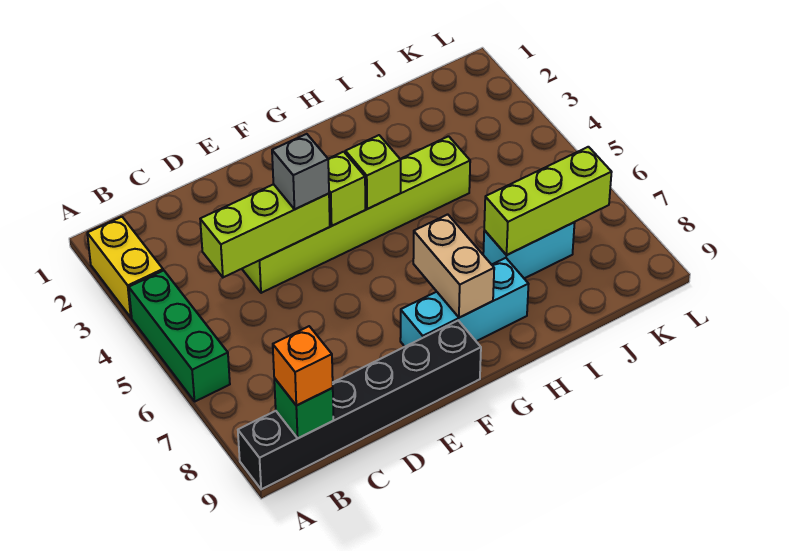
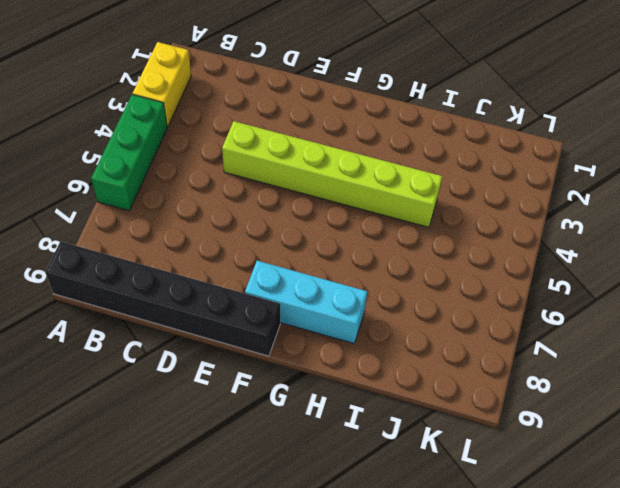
none -> cyan 1x2 brick [483,222,575,278]
none -> green 1x1 brick [274,378,334,438]
none -> lime 1x3 brick [200,184,330,277]

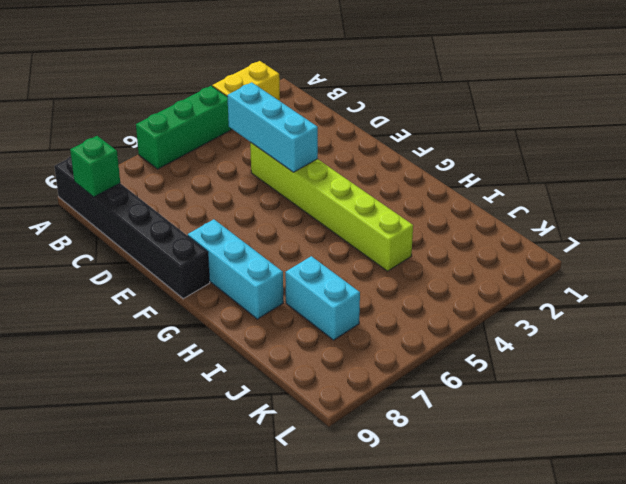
cyan 1x3 brick [227,82,318,172] -> lime 1x3 brick [200,184,330,277]
none -> lime 1x1 brick [328,152,365,226]
none -> lime 1x1 brick [345,135,401,209]
none -> tan 1x2 brick [413,214,494,318]

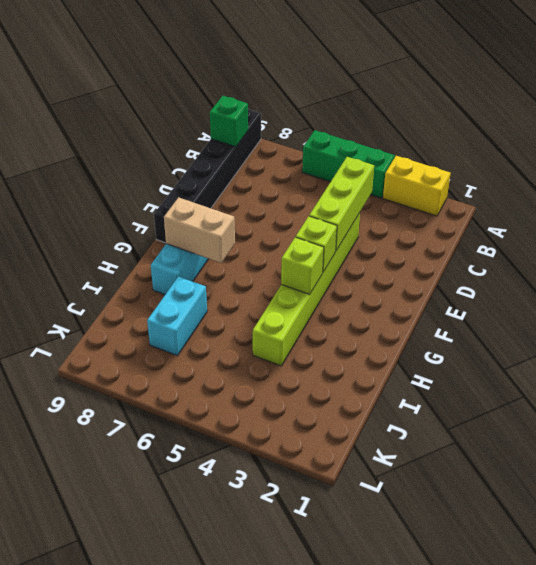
none -> lime 1x3 brick [484,147,612,255]
none -> orange 1x1 brick [273,326,333,406]
none -> grey 1x1 brick [272,134,329,209]

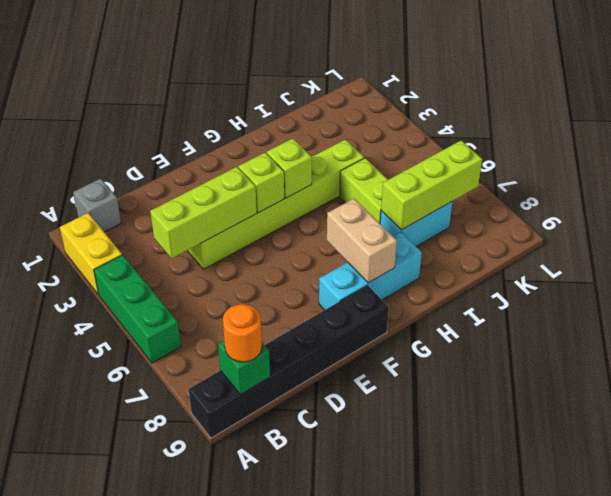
grey 1x1 brick [73,179,121,232] -> grey 1x1 brick moved to [272,134,329,209]
orange 1x1 round brick [223,304,262,362] -> orange 1x1 brick [273,326,333,406]
lime 1x2 brick [340,158,388,223] -> none

